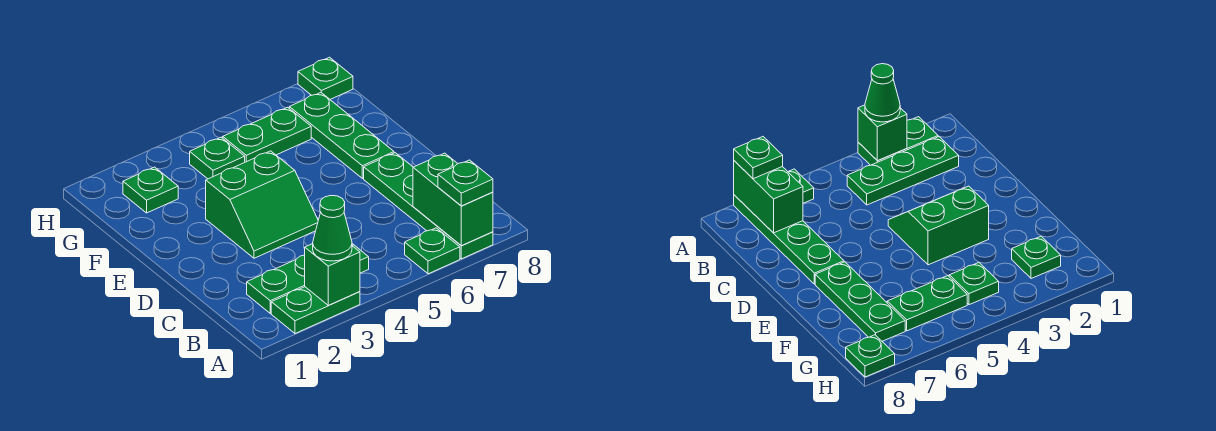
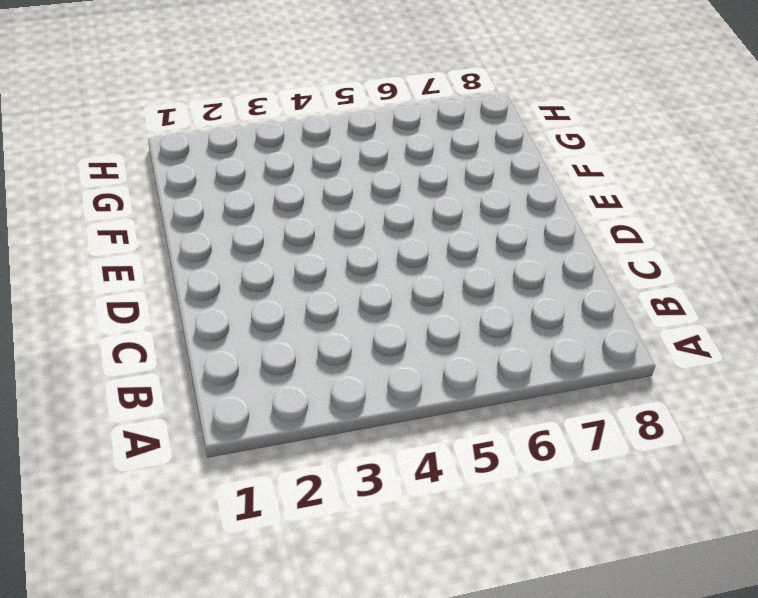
none -> green 1x2 plate [271,287,360,334]
none -> green 1x1 plate [405,228,460,274]
none -> green 1x4 plate [364,153,493,259]

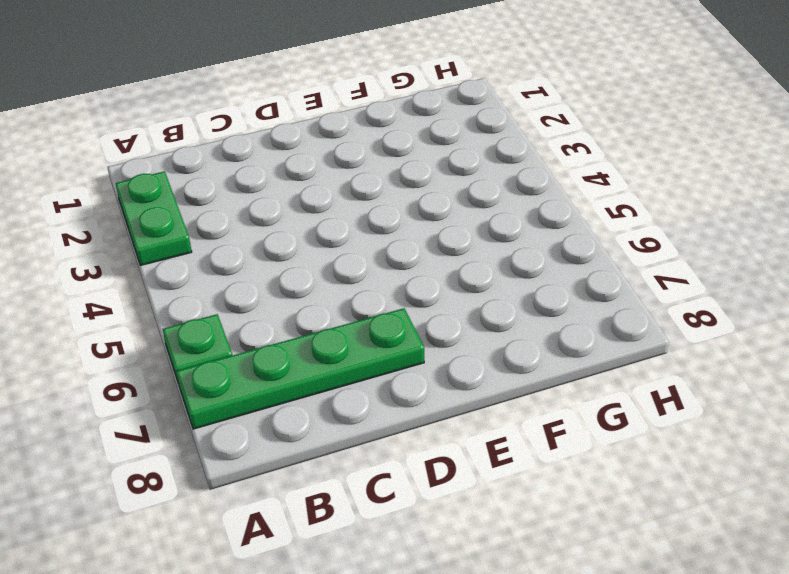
none -> green 1x3 plate [247,244,369,313]
none -> green 2x2 slope [206,151,318,258]
none -> green 1x3 plate [289,93,394,178]

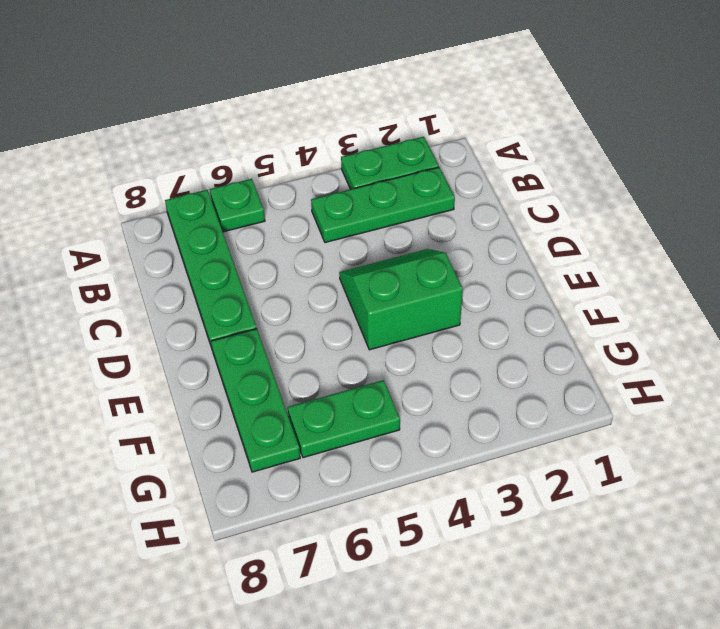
none -> green 1x1 plate [123,167,178,213]
none -> green 1x1 plate [190,137,245,179]
none -> green 1x1 plate [298,57,353,99]

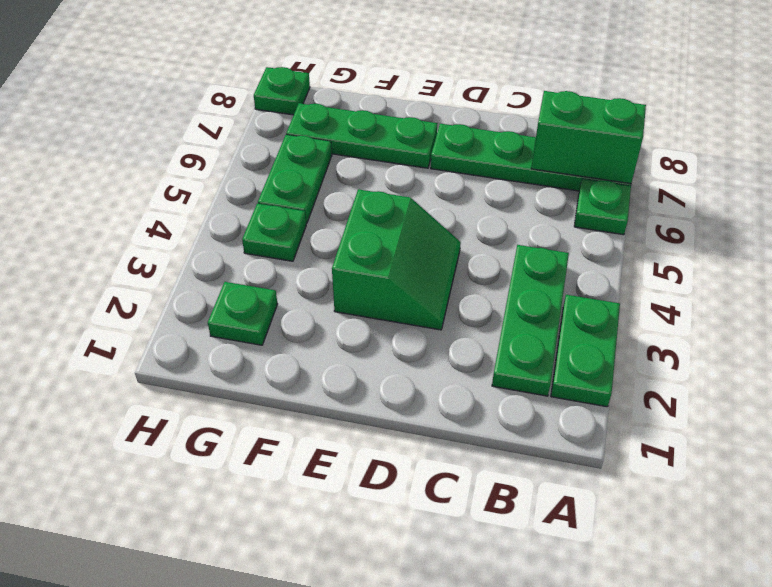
none -> green 1x1 brick [305,244,360,305]
none -> green 1x1 cone [313,196,352,261]
none -> green 1x1 plate [438,160,493,206]

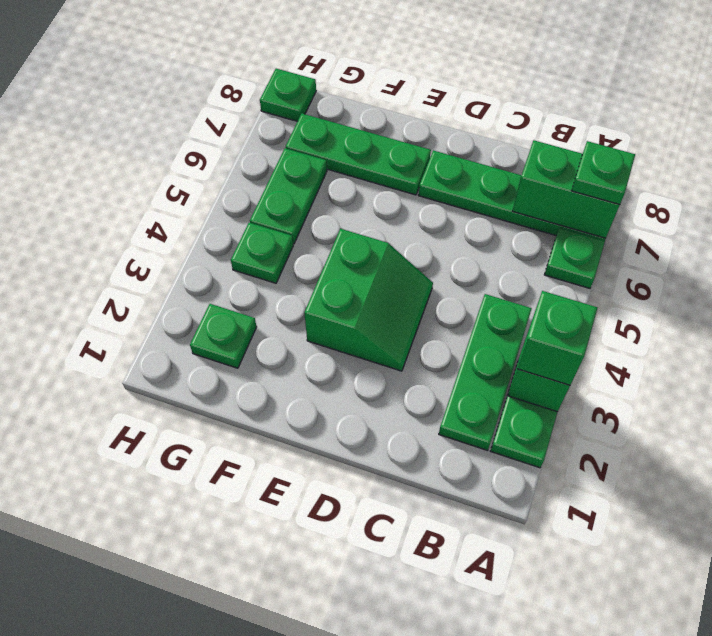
green 1x1 brick [517,291,597,385] -> green 1x1 cone [313,196,352,261]

